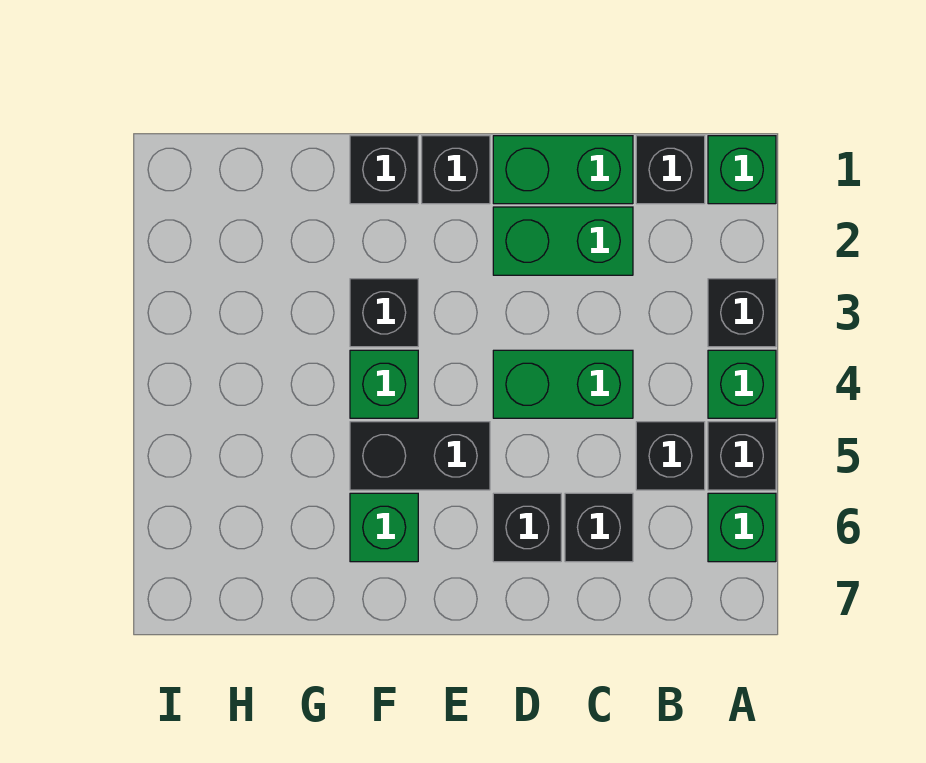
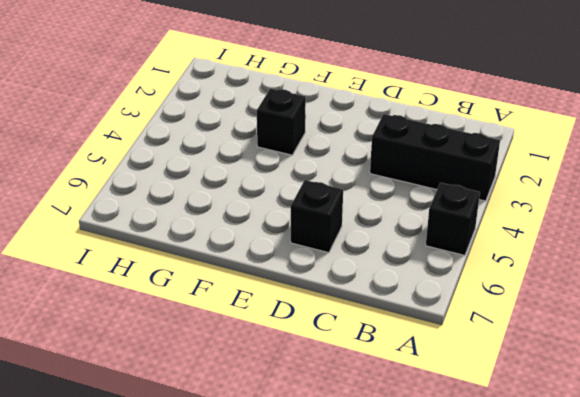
black 1x3 brick [370,114,500,201] -> black 1x1 brick [708,279,776,347]
none -> green 1x1 brick [708,136,776,204]
none -> green 1x1 brick [708,350,776,418]
none -> green 1x1 brick [708,493,776,562]

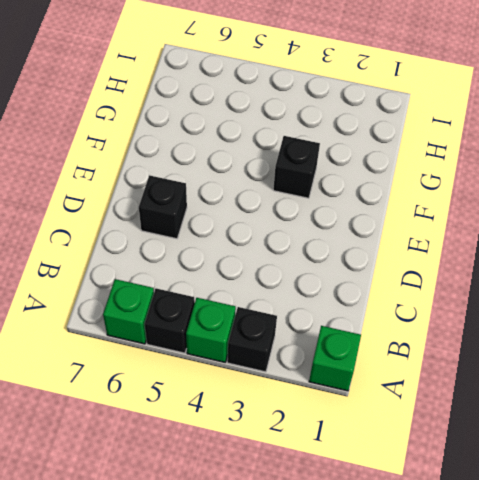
none -> black 1x1 brick [636,136,705,204]
none -> black 1x1 brick [636,422,705,490]
none -> green 1x2 brick [493,136,633,204]

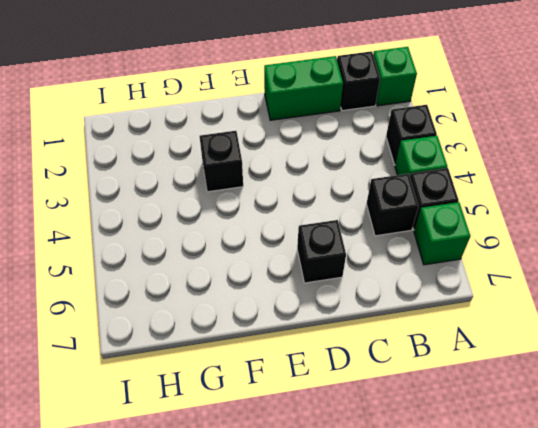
none -> green 1x2 brick [493,207,633,275]
none -> green 1x2 brick [493,350,633,418]
none -> black 1x1 brick [565,493,633,562]

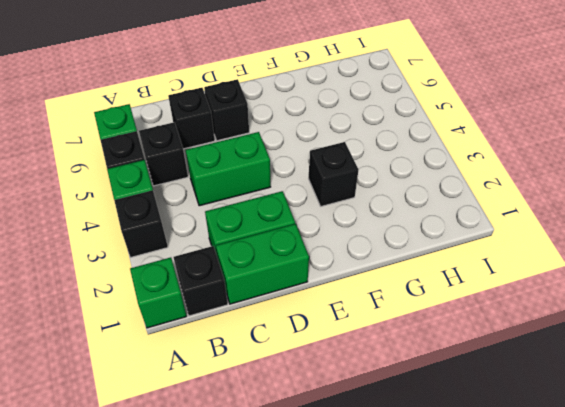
none -> black 1x1 brick [422,136,490,204]
none -> black 1x2 brick [350,422,490,490]
none -> black 1x1 brick [350,136,418,204]

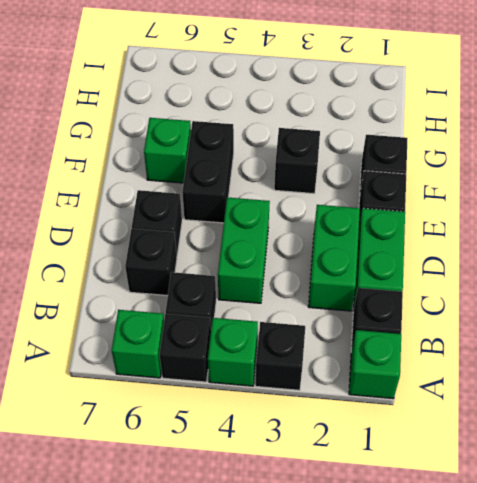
none -> green 1x1 brick [350,350,418,418]

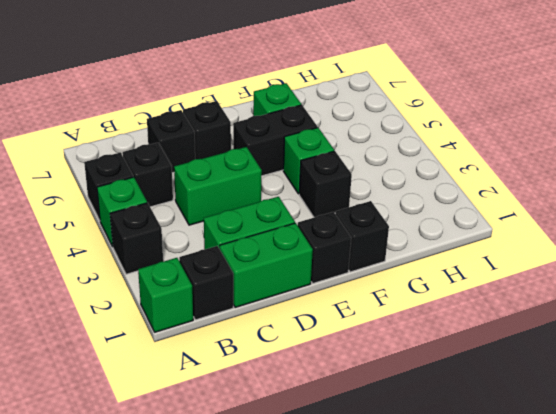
none -> green 1x1 brick [708,493,776,562]

